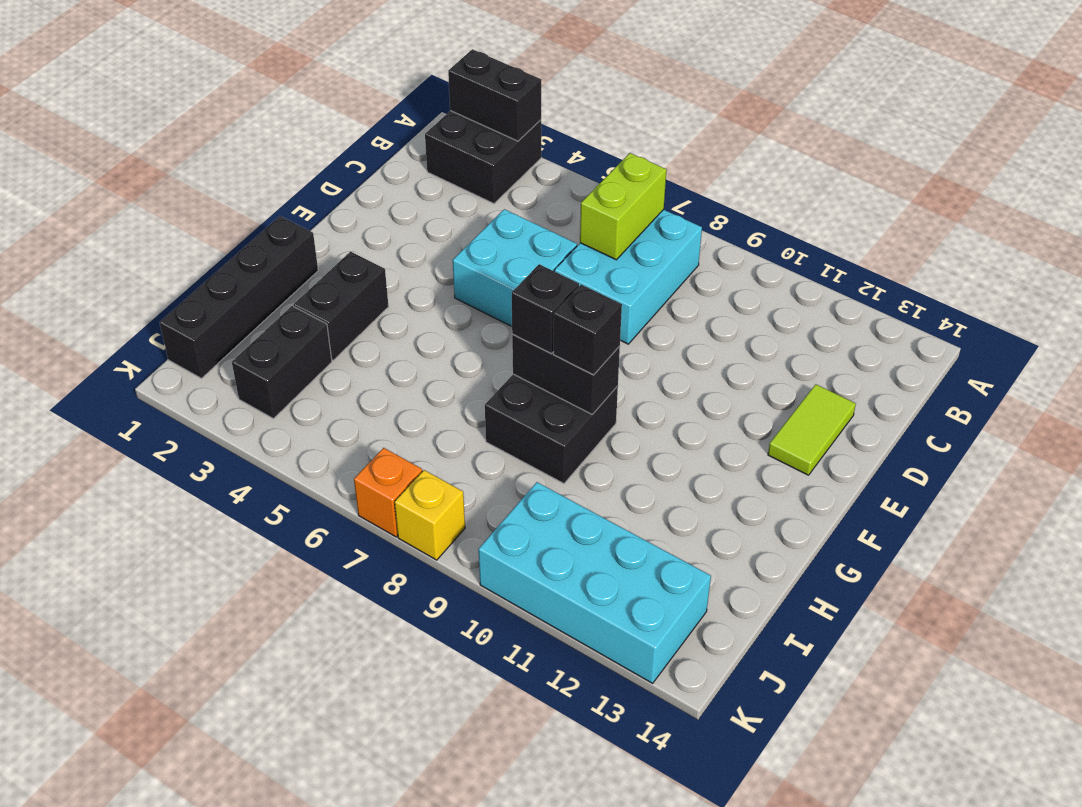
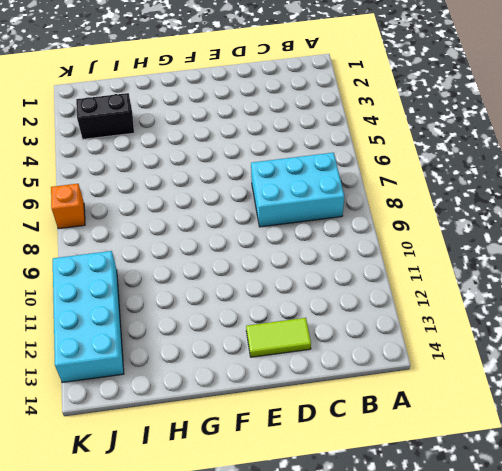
none -> black 2x2 brick [425,111,541,204]
none -> cyan 2x2 brick [453,209,577,326]
none -> black 1x4 brick [160,216,318,378]

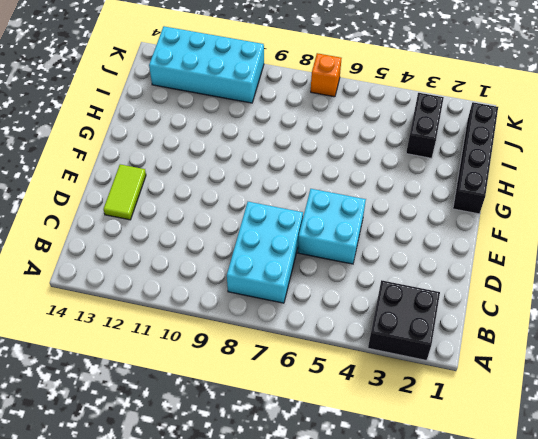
none -> black 1x2 brick [294,252,389,360]
none -> black 2x2 brick [485,374,618,484]
none -> yellow 1x1 brick [395,470,465,560]

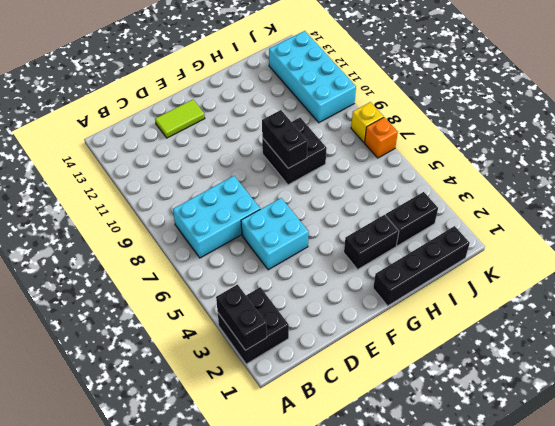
none -> lime 1x2 brick [580,153,667,260]
none -> black 1x1 brick [512,264,579,354]
none -> black 1x1 brick [554,285,622,375]

